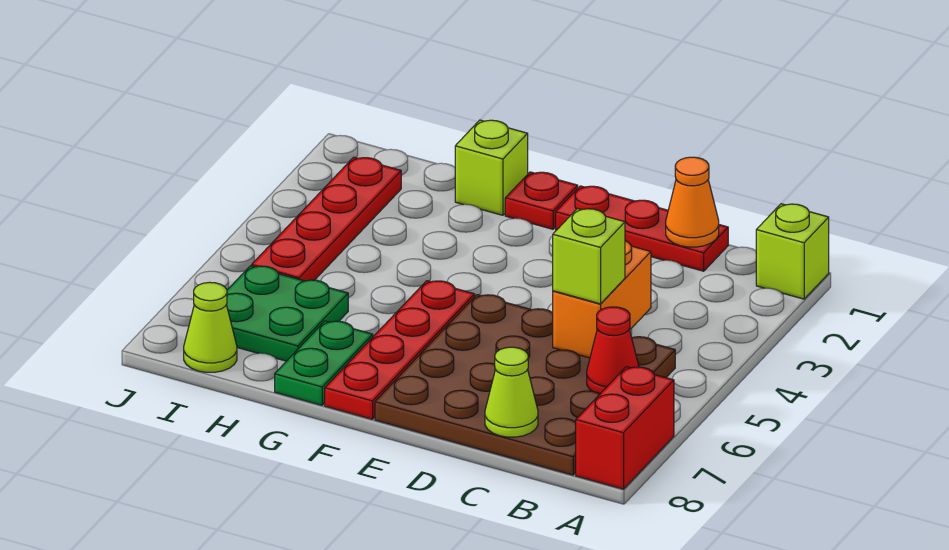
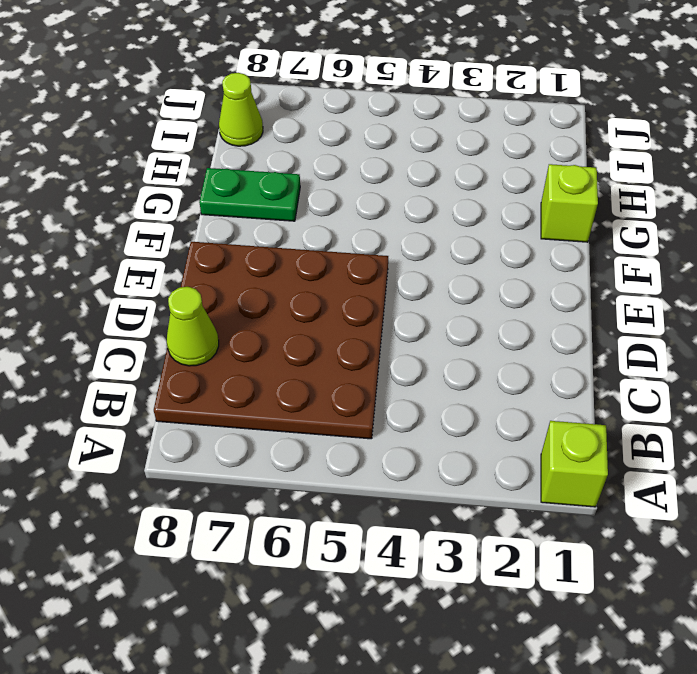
none -> red 1x2 brick [576,367,674,489]
none -> red 1x3 plate [556,186,728,271]
none -> red 1x1 plate [505,172,578,229]

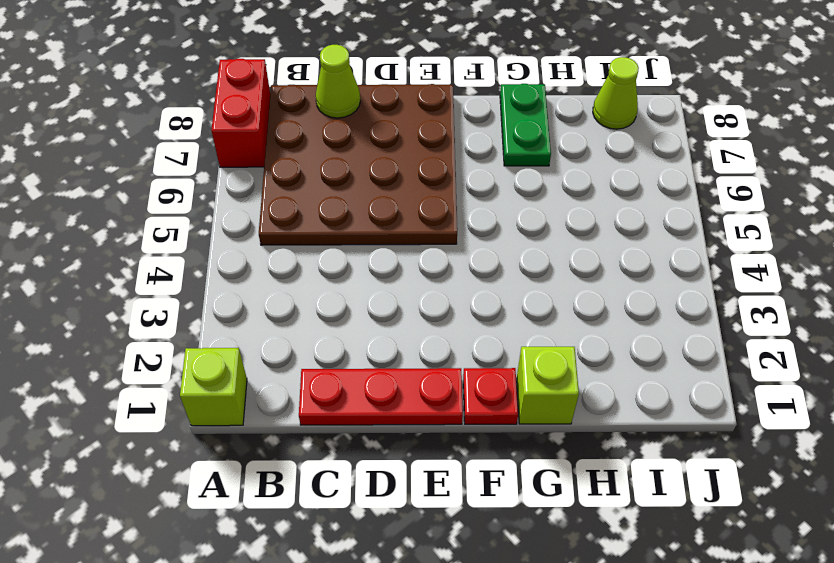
none -> red 1x4 plate [325,281,475,419]
none -> green 2x2 plate [226,266,348,361]
none -> red 1x4 plate [252,157,401,281]

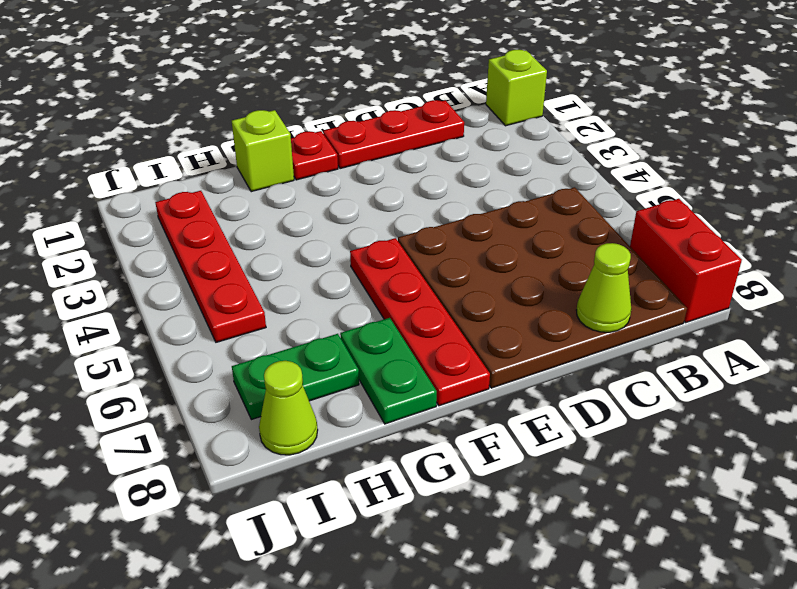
green 1x2 plate [232,334,359,420] -> green 2x2 plate [226,266,348,361]
none -> red 1x1 cone [587,307,639,394]
none -> orange 1x1 cone [666,157,719,247]
none -> orange 1x2 brick [553,241,651,358]

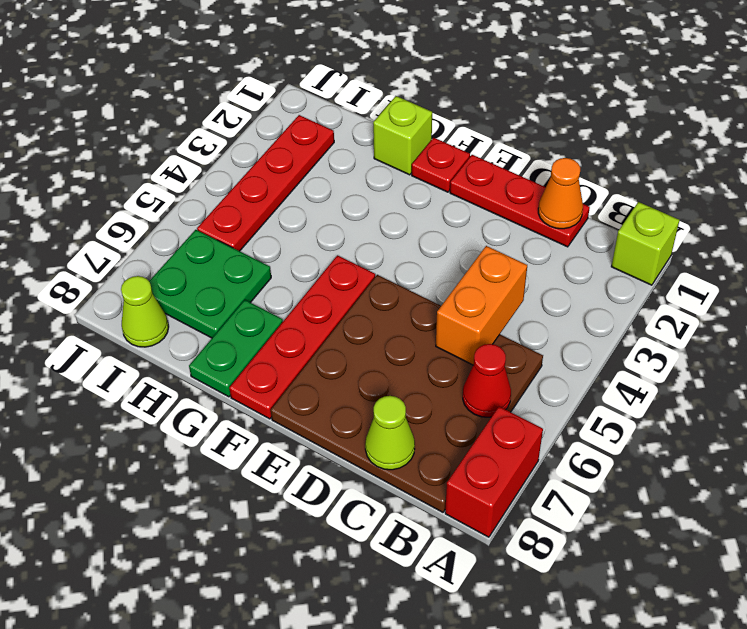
none -> lime 1x1 brick [553,209,625,304]

